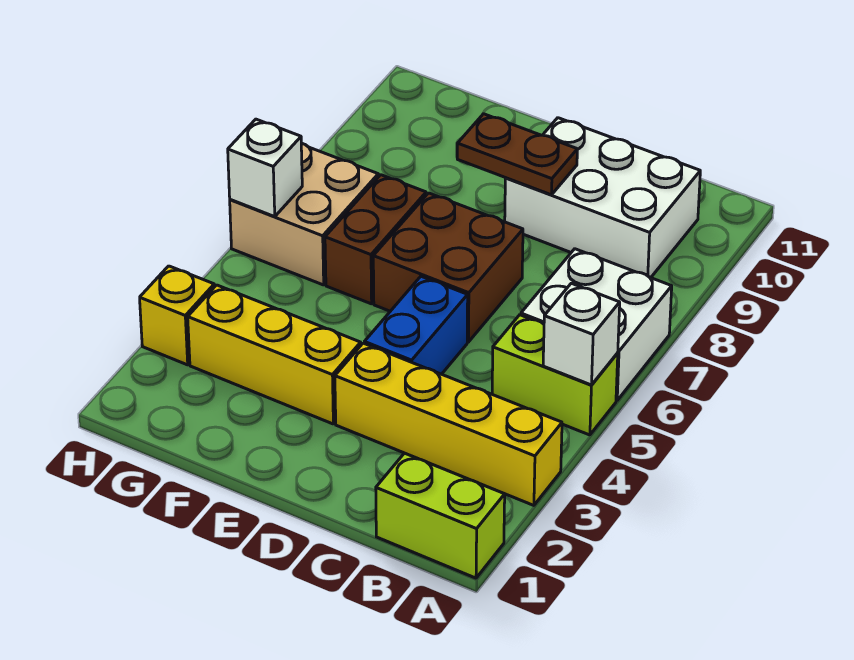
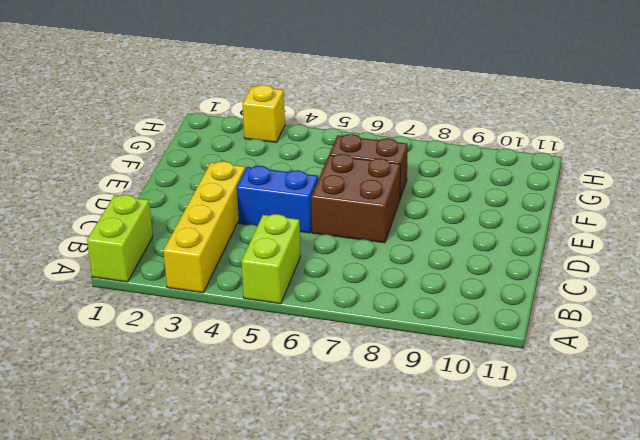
none -> white 2x2 brick [521,249,672,400]
none -> white 2x3 brick [505,118,700,278]
none -> yellow 1x3 brick [188,285,361,424]

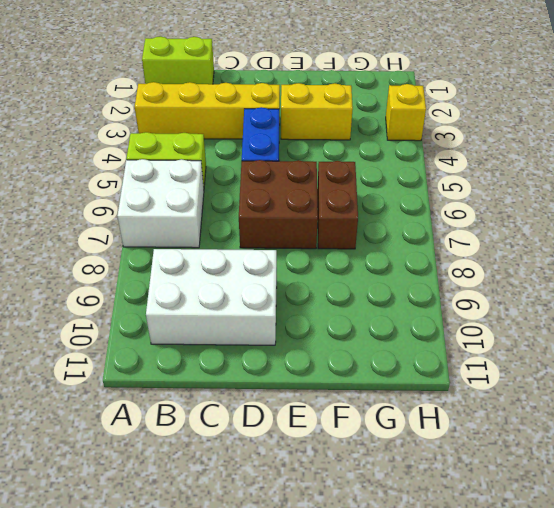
yellow 1x2 brick [281,83,353,140] -> yellow 1x3 brick [188,285,361,424]
none -> tan 2x2 brick [230,143,378,285]
none -> white 1x1 brick [543,283,620,385]
none -> brown 1x2 plate [457,114,577,195]

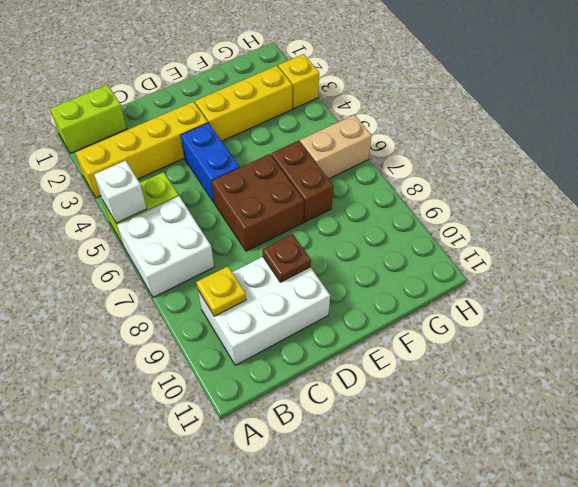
yellow 1x1 plate [196,266,246,316] -> none
brown 1x1 plate [262,234,311,282] -> brown 1x2 plate [457,114,577,195]
tan 1x2 brick [300,115,372,179] -> tan 2x2 brick [230,143,378,285]
none -> white 1x1 brick [228,119,302,217]

